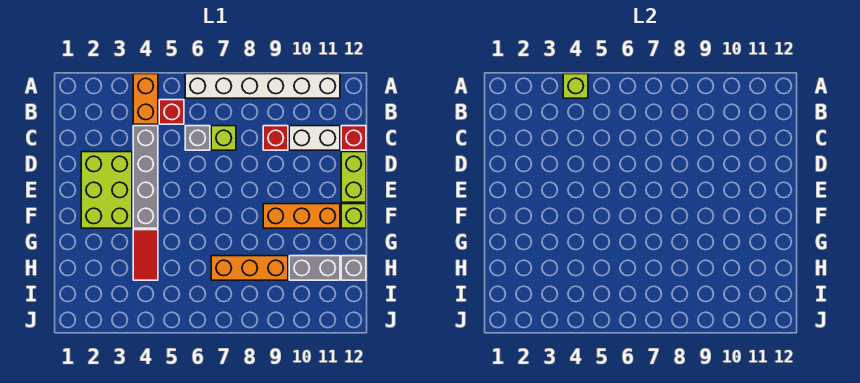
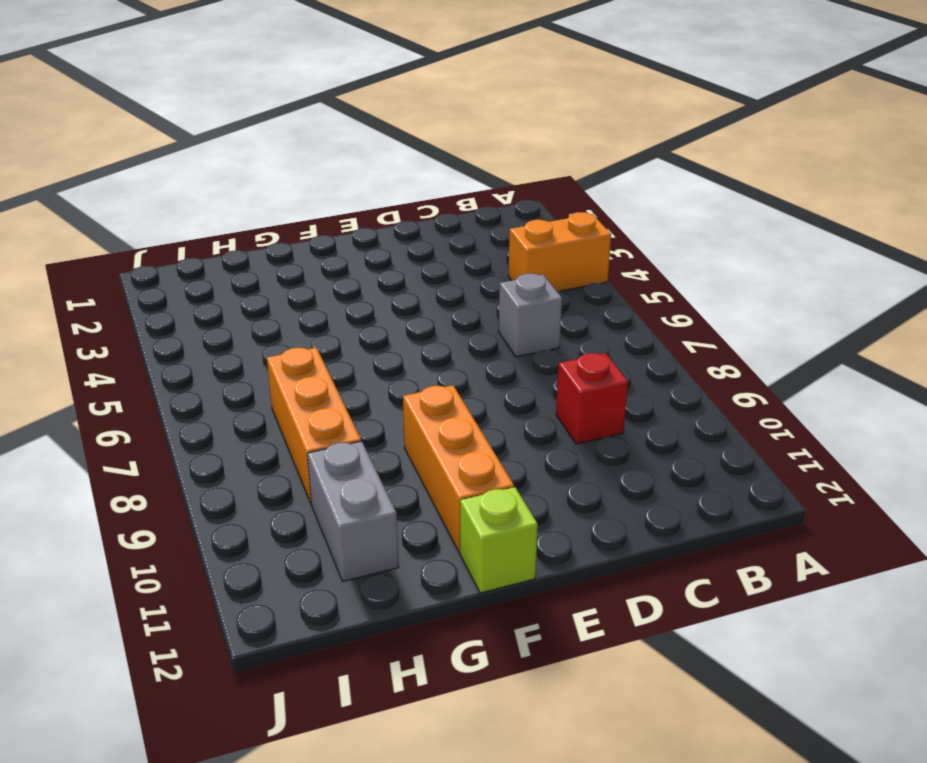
none -> white 1x6 brick [185,74,340,98]
none -> red 1x1 brick [159,100,184,124]
none -> grey 1x4 brick [133,126,158,228]

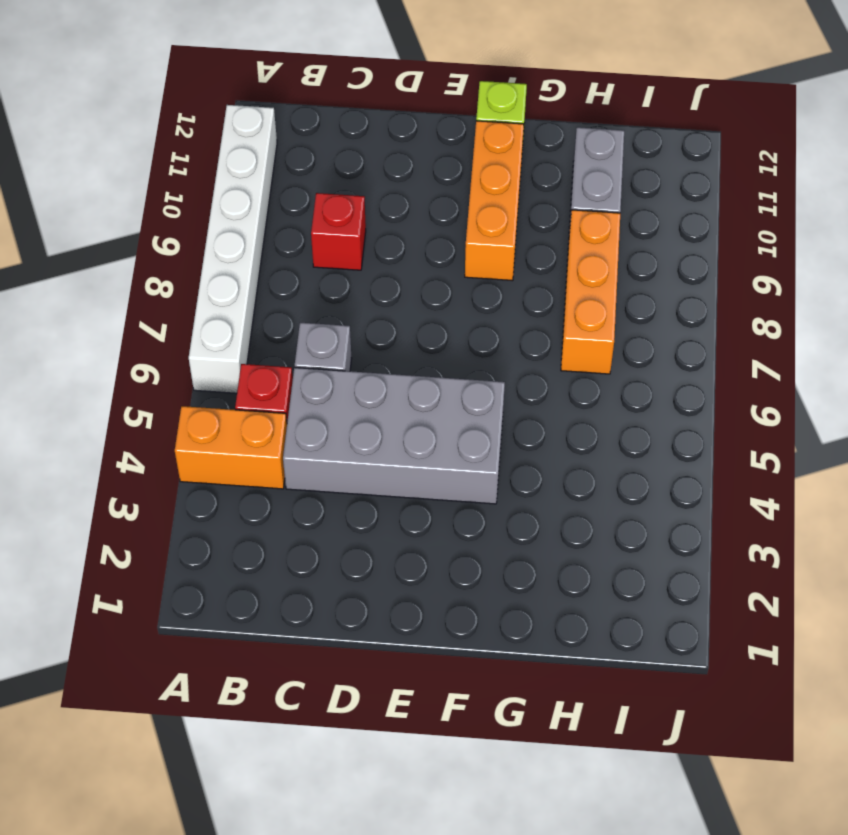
grey 2x4 brick [283,368,505,504] -> grey 1x4 brick [133,126,158,228]
none -> lime 1x1 brick [211,126,236,150]
none -> white 1x2 brick [289,126,340,150]
none -> red 1x1 brick [341,126,366,150]

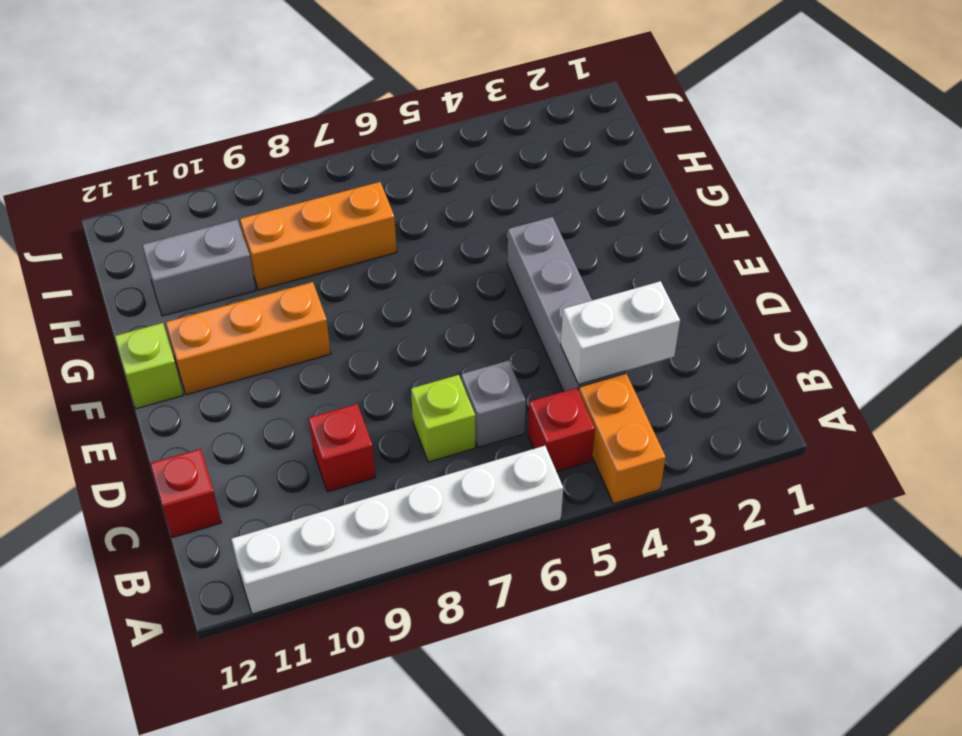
white 1x2 brick [561,281,680,385] -> white 1x2 brick moved to [289,126,340,150]
none -> lime 2x3 brick [81,152,132,228]
none -> lime 1x2 brick [341,152,366,202]
none -> red 1x2 tile [133,230,158,280]

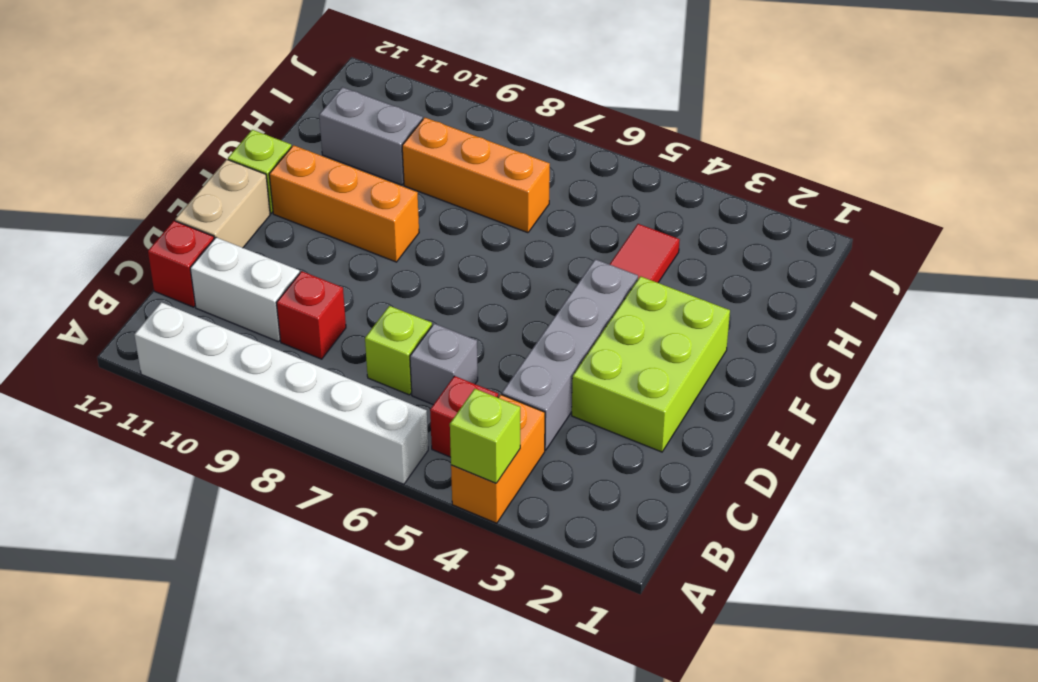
tan 1x2 brick [175,159,270,248] -> lime 1x2 brick [341,152,366,202]
none -> grey 1x1 brick [341,256,366,280]

